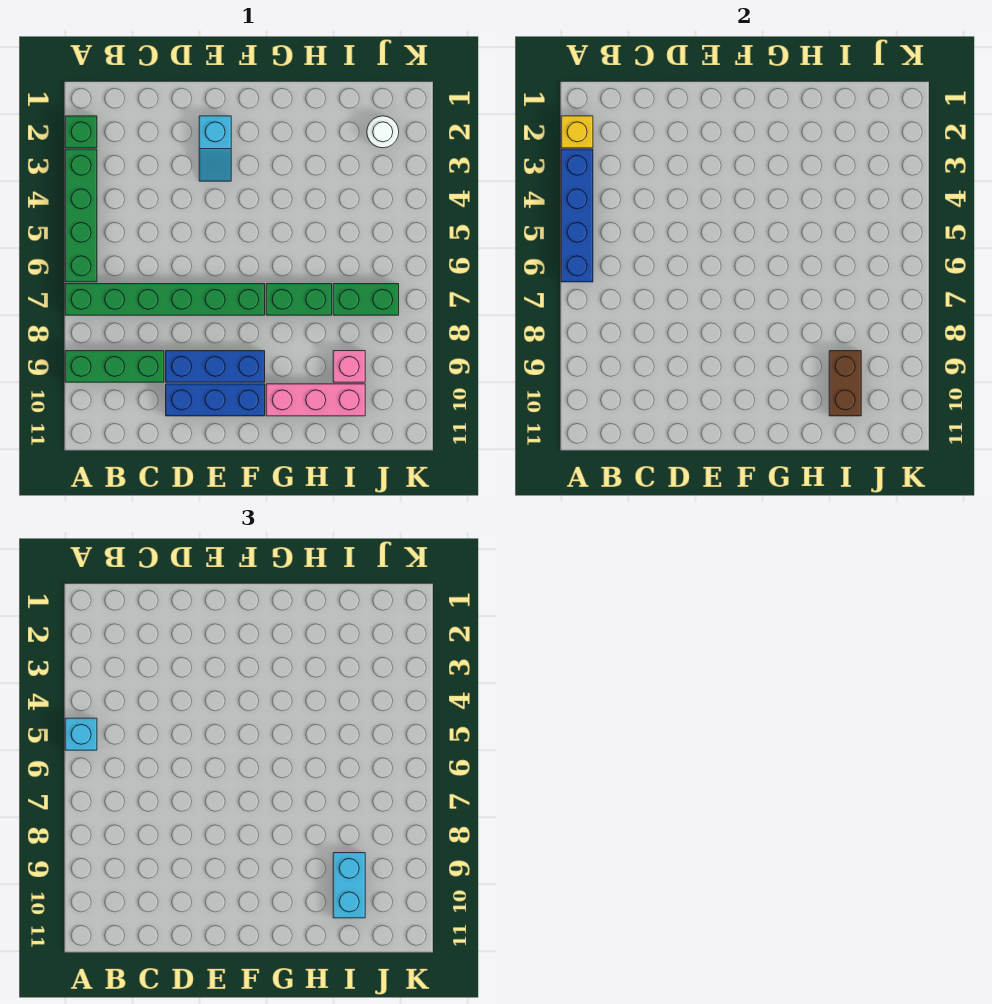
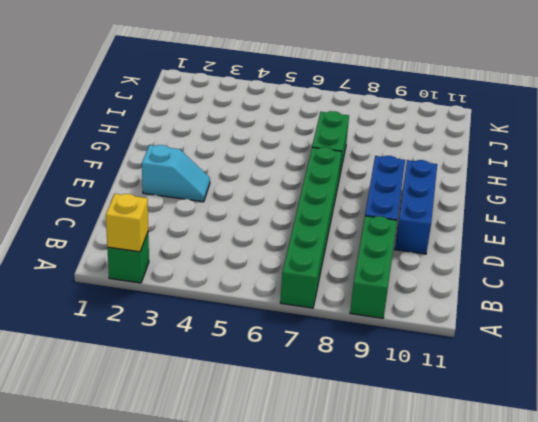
none -> green 1x4 brick [65,149,97,282]
none -> pink 1x3 brick [266,384,365,416]
none -> green 1x2 brick [333,284,399,315]

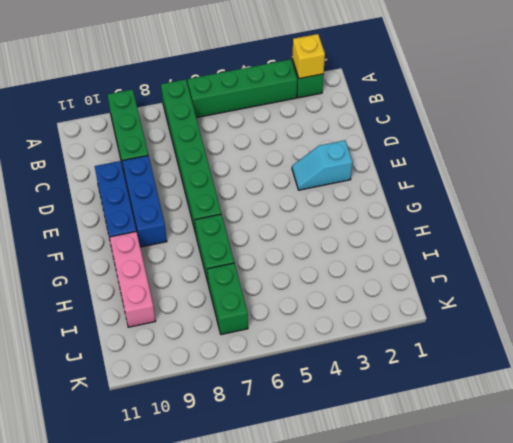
none -> pink 1x1 brick [333,351,365,382]
none -> white 1x1 round brick [367,116,399,148]
none -> blue 1x4 brick [561,149,593,282]

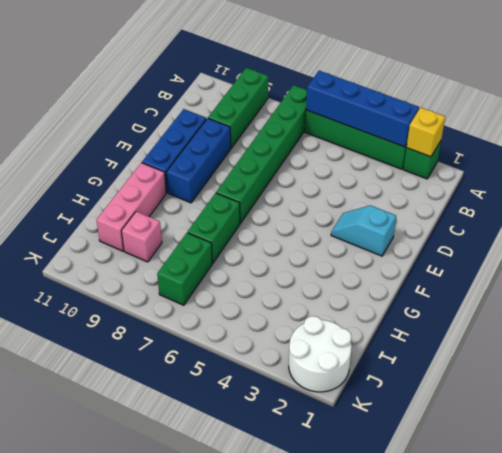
white 2x2 round brick [289,316,352,392] -> white 1x1 round brick [367,116,399,148]
none -> brown 1x2 brick [829,351,861,416]
none -> cyan 1x1 brick [65,718,97,750]
none -> cyan 1x2 brick [333,853,365,918]

